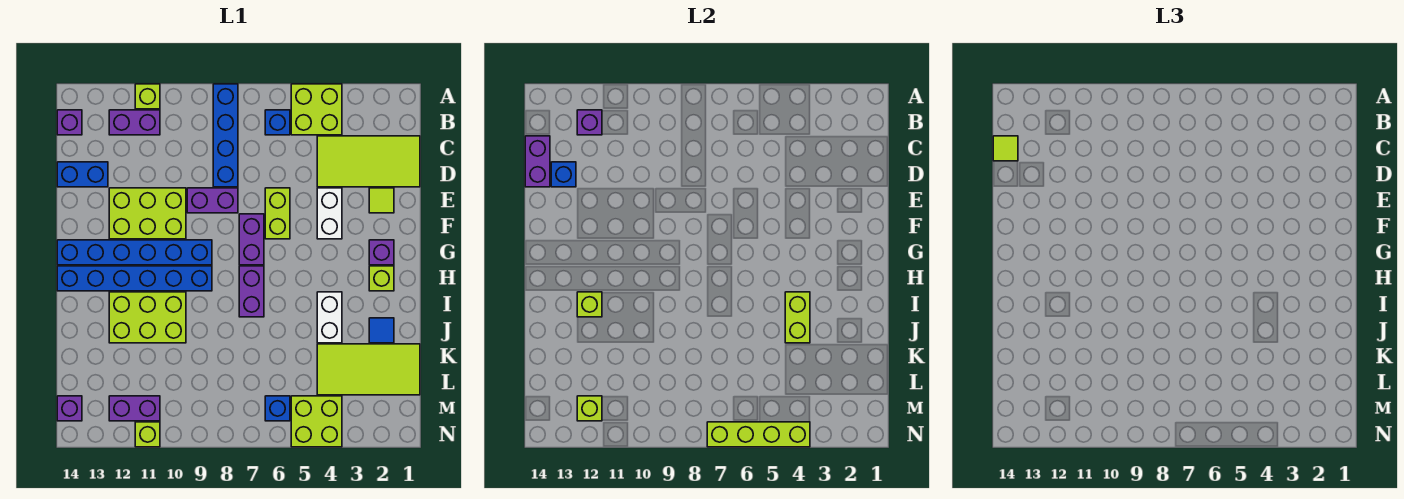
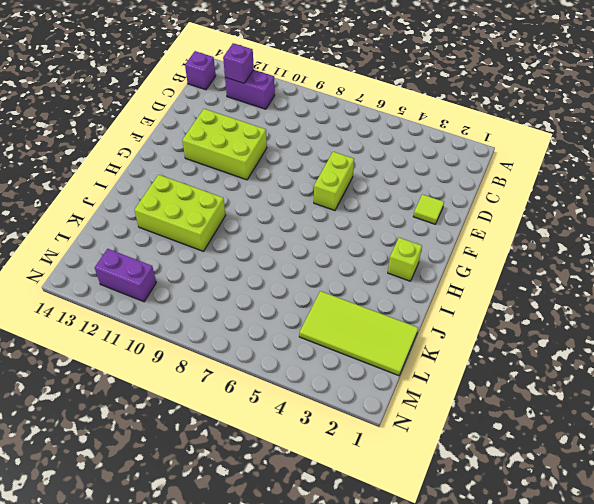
none -> lime 2x2 brick [291,84,342,135]
none -> blue 1x4 brick [213,84,238,187]
none -> lime 1x1 brick [135,84,160,109]
none -> blue 1x1 brick [265,110,290,135]

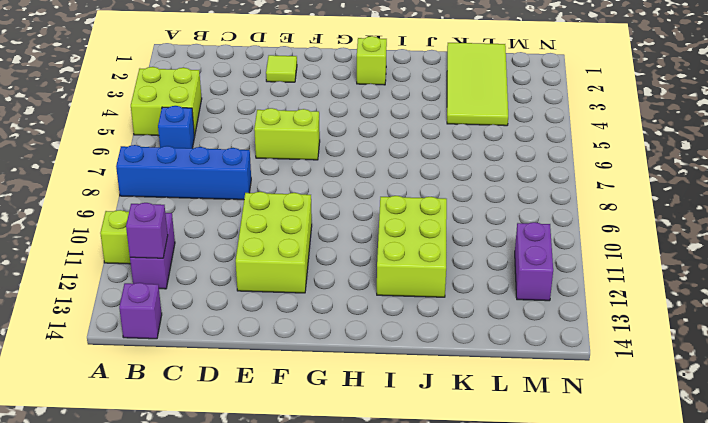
none -> lime 2x4 tile [317,136,420,187]
none -> blue 1x2 brick [57,162,108,187]
none -> white 1x2 brick [317,188,342,239]
none -> purple 1x2 brick [187,188,238,213]

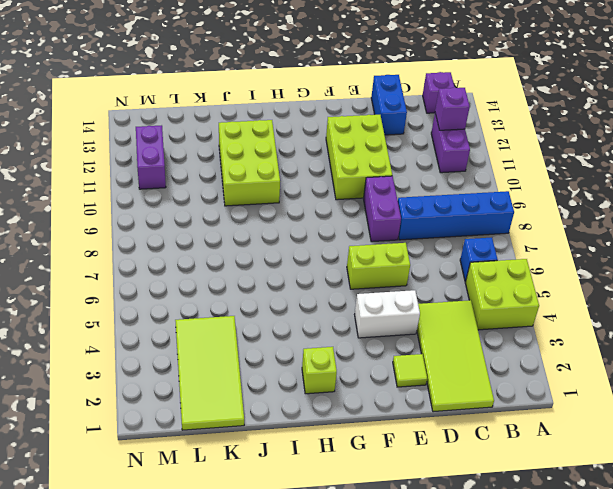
none -> lime 1x1 brick [135,84,160,109]
none -> purple 1x2 brick [239,214,264,265]
none -> purple 1x1 brick [369,240,394,265]
none -> blue 1x6 brick [57,240,212,265]

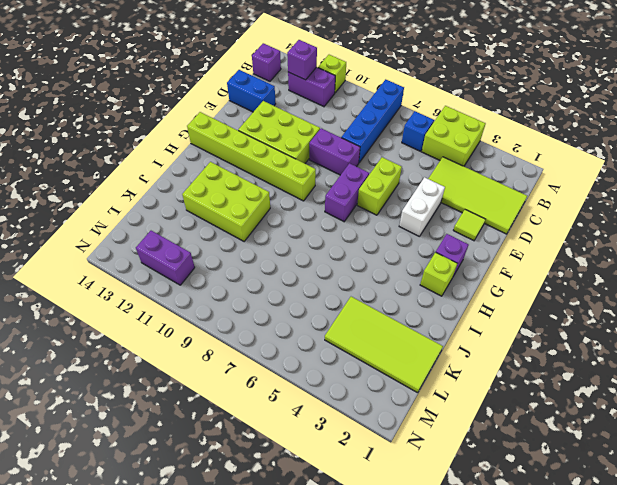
lime 1x6 brick [187,112,316,201] -> blue 1x6 brick [57,240,212,265]
none -> purple 1x2 brick [239,266,264,317]
none -> blue 1x6 brick [57,266,212,291]
none -> white 1x2 brick [317,292,342,343]
none -> blue 1x1 tile [369,318,394,343]

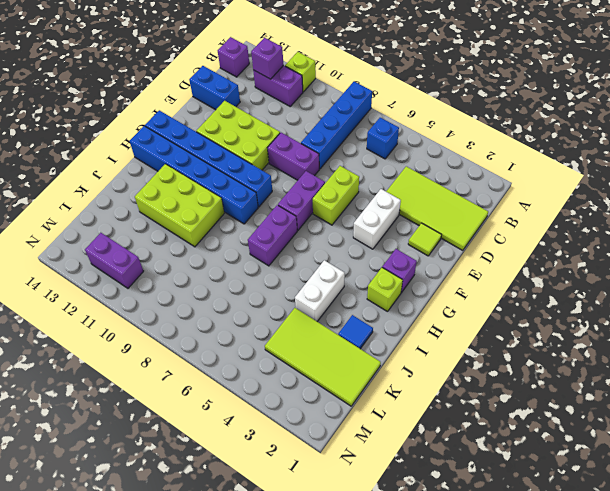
none -> lime 2x2 brick [291,84,342,135]
none -> lime 2x2 brick [291,396,342,447]
none -> blue 1x1 brick [265,396,290,421]
none -> purple 1x1 brick [57,396,82,421]

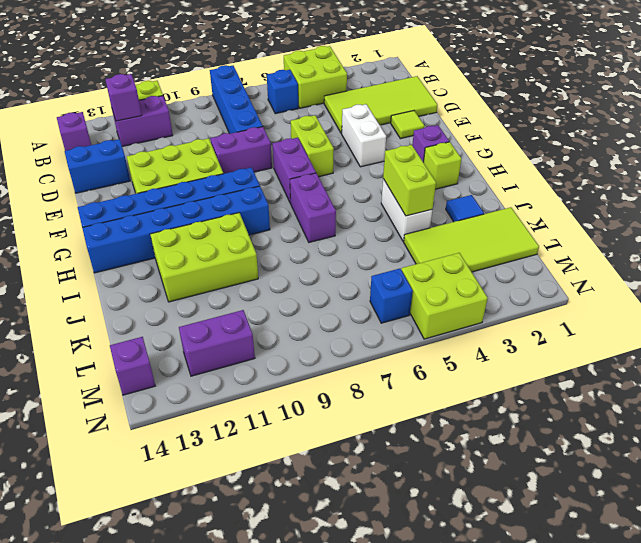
none -> lime 1x1 brick [135,422,160,447]
none -> purple 1x2 brick [525,136,550,187]
none -> blue 1x1 brick [551,162,576,187]
none -> lime 1x1 brick [577,292,602,317]

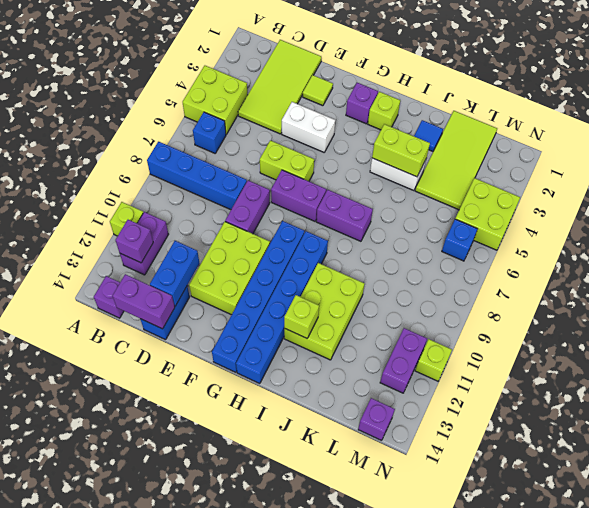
blue 1x2 brick [150,241,200,306] -> blue 1x1 brick [551,162,576,187]
none -> lime 1x1 brick [577,396,602,421]
none -> lime 1x4 brick [707,422,810,447]
none -> lime 1x1 tile [993,136,1018,161]

